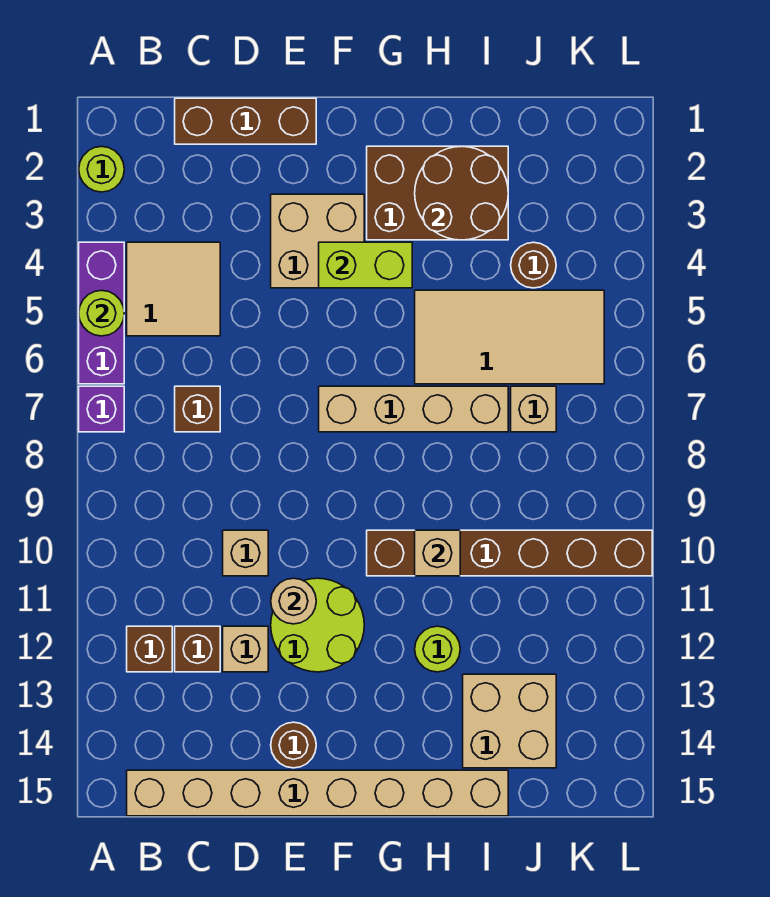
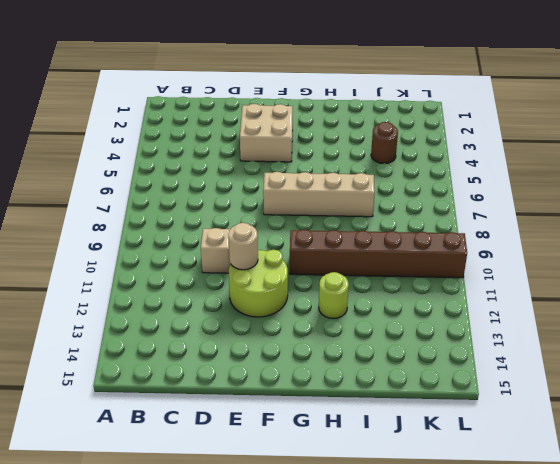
none -> lime 1x1 round brick [79,147,124,192]
none -> purple 1x3 brick [79,242,124,384]
none -> purple 1x1 brick [79,386,124,432]

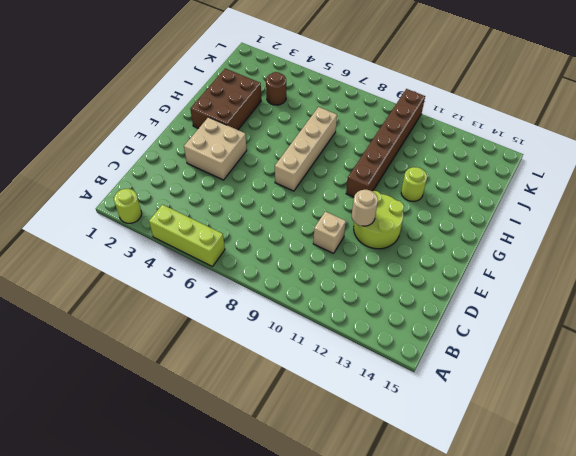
lime 1x3 brick [149,205,225,266] -> purple 1x3 brick [79,242,124,384]
none -> purple 1x1 brick [79,386,124,432]
none -> tan 2x2 tile [127,242,220,336]
none -> brown 1x1 brick [127,626,172,672]

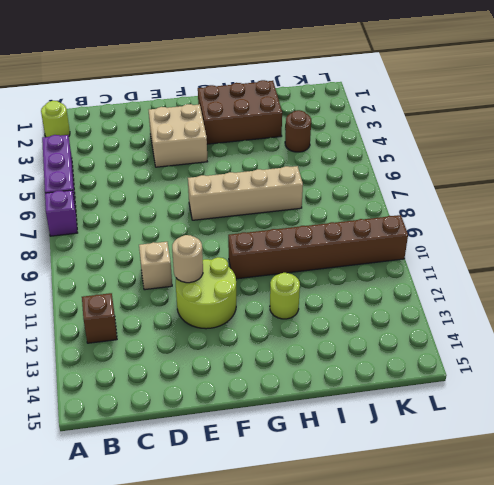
none -> tan 2x2 tile [127,242,220,336]
none -> tan 1x8 brick [127,770,508,816]
none -> brown 1x3 brick [175,98,316,144]

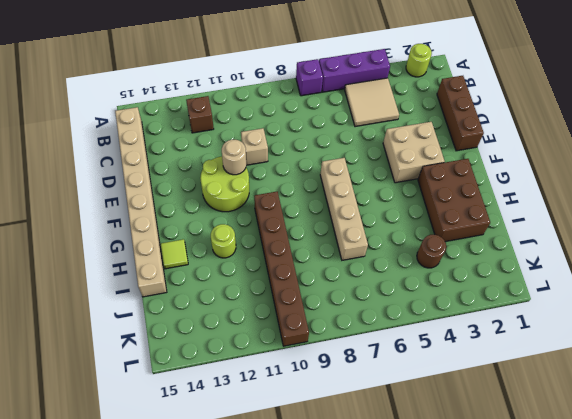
lime 1x1 tile [160,239,188,269] -> none
none -> brown 1x1 brick [175,386,220,432]
none -> brown 1x1 brick [175,626,220,672]
none -> tan 1x1 brick [223,626,268,672]

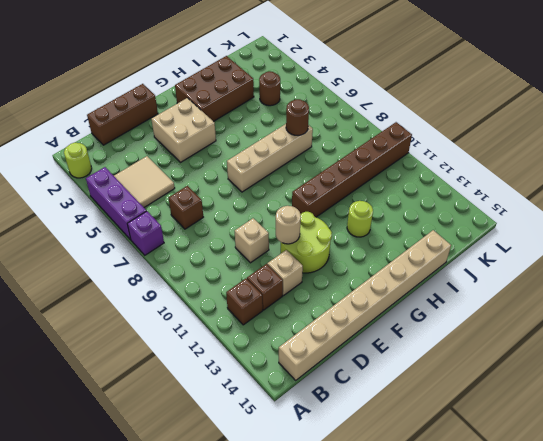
brown 1x1 round brick [286,99,309,135] -> brown 1x1 round brick moved to [271,722,316,768]
none -> tan 2x4 tile [415,290,604,384]
none -> tan 2x2 brick [463,674,556,768]
none -> tan 1x1 brick [511,386,556,432]

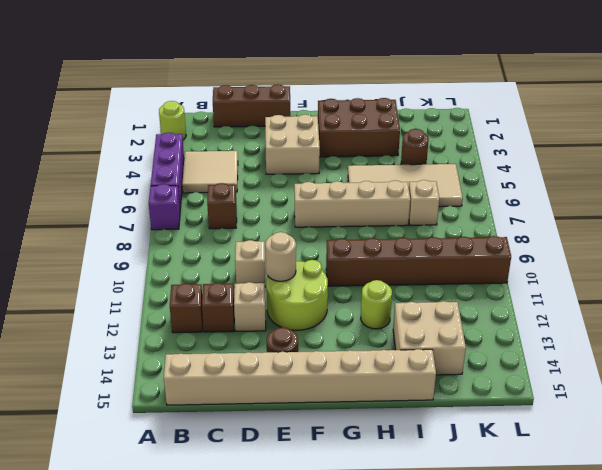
none -> lime 1x1 round brick [79,290,124,336]
none -> lime 1x2 brick [319,242,412,288]
none -> brown 2x2 round brick [415,146,508,240]

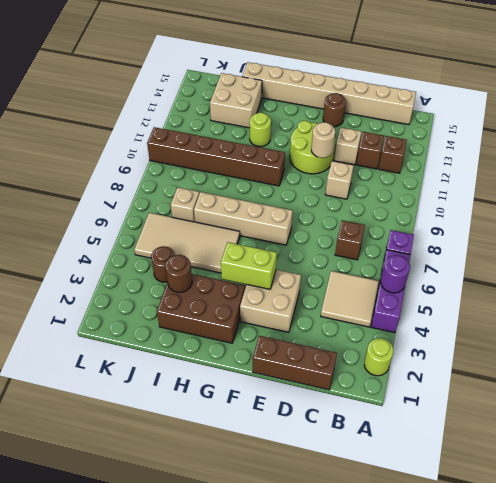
purple 1x1 round brick [381,255,410,293] -> lime 1x1 round brick [79,290,124,336]
brown 1x1 round brick [165,255,192,292] -> brown 2x2 round brick [415,146,508,240]
none -> tan 1x1 brick [415,530,460,576]

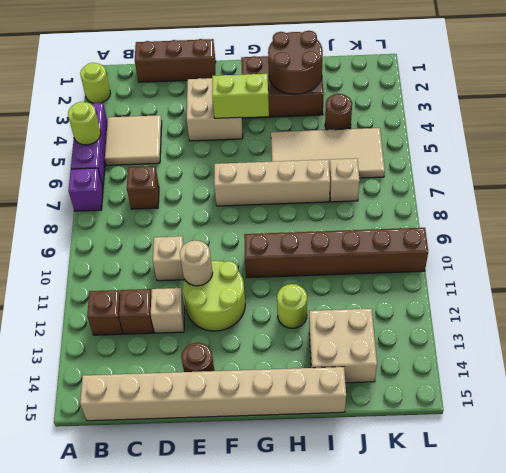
none -> tan 1x1 brick [415,530,460,576]

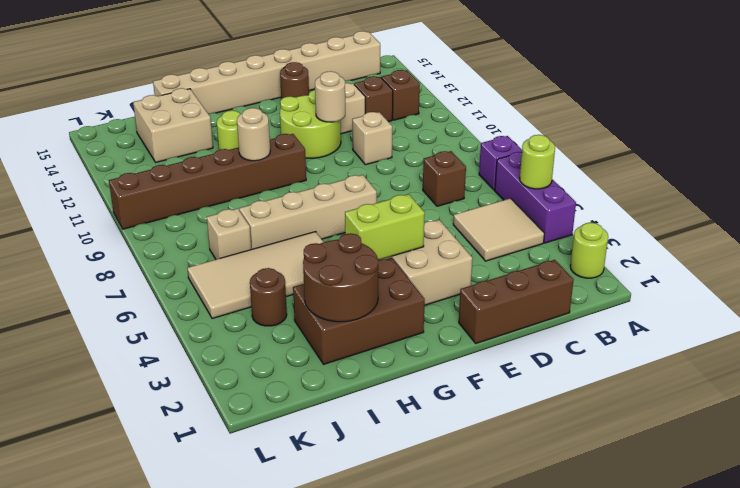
tan 1x1 round brick [237,108,270,161] -> tan 1x1 brick [415,530,460,576]

